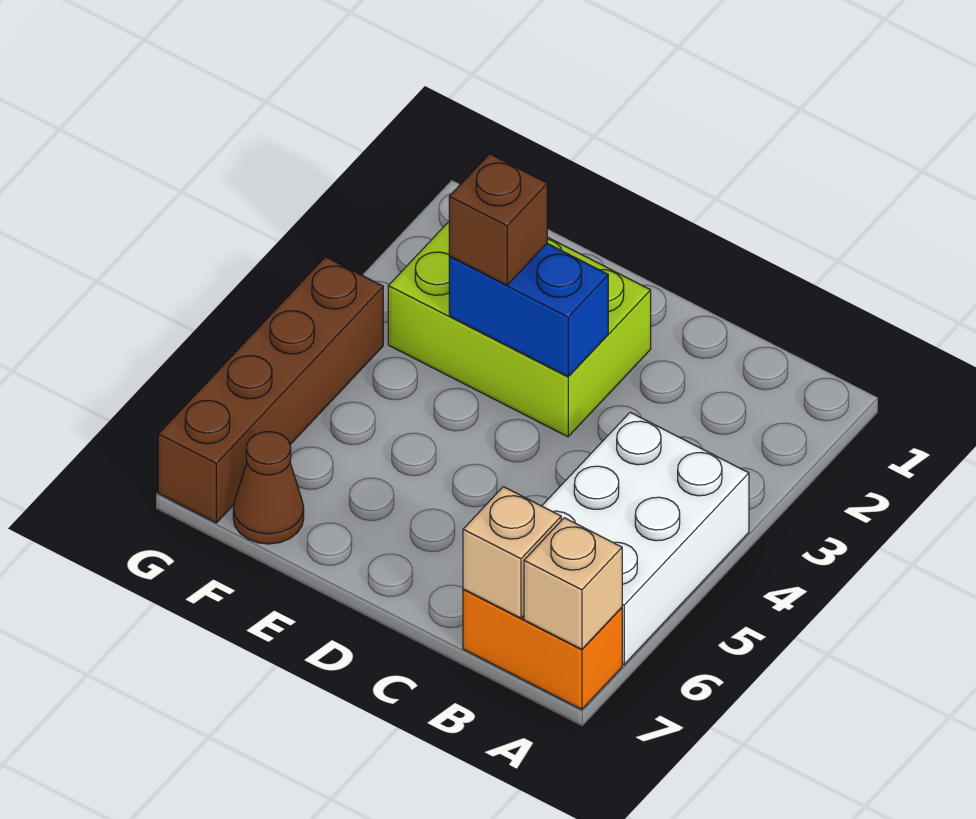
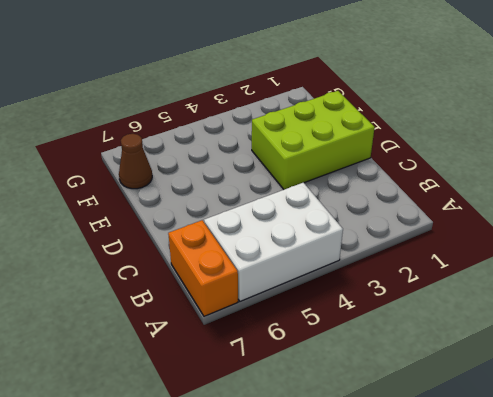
lime 2x3 brick [252,91,375,189] -> lime 2x3 brick turned to [388,222,651,437]
none -> brown 1x4 brick [158,257,383,523]
none -> tan 1x1 brick [524,518,622,649]

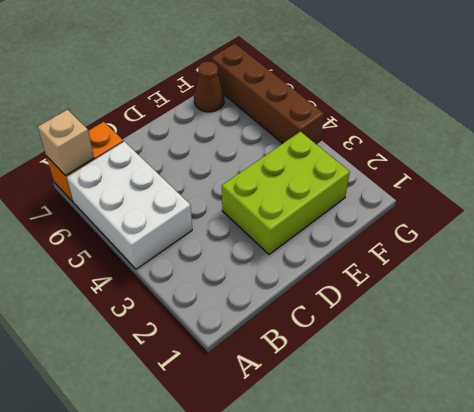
none -> tan 1x1 brick [463,487,561,618]
none -> blue 1x2 brick [449,243,608,376]

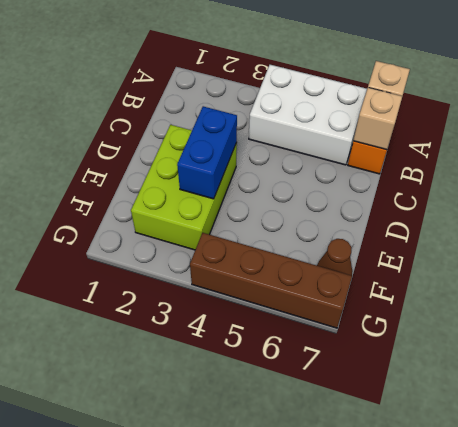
none -> brown 1x1 brick [449,154,547,285]

